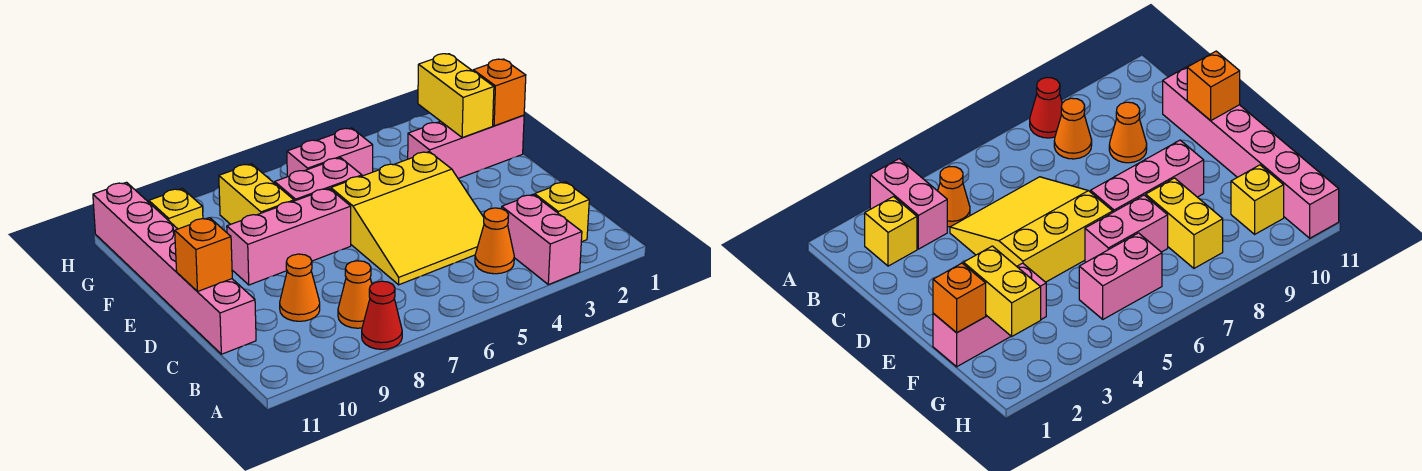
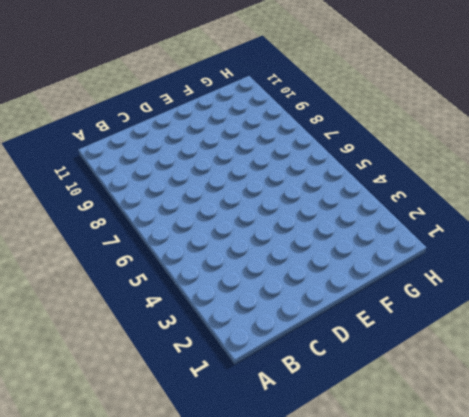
none -> pink 1x2 brick [502,194,582,285]
none -> red 1x1 cone [362,281,402,349]
none -> yellow 1x1 brick [535,182,589,242]

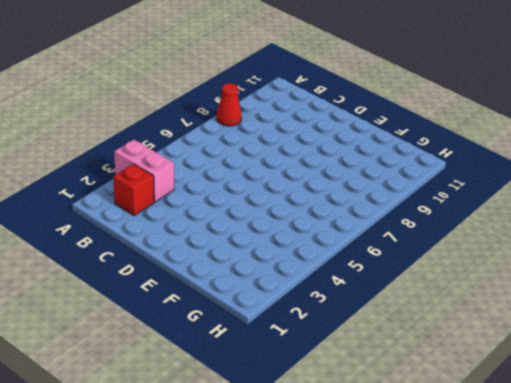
red 1x1 brick [114,164,154,216] -> yellow 1x1 brick [535,182,589,242]
none -> orange 1x1 cone [475,208,514,274]
none -> orange 1x1 cone [338,261,372,328]
none -> yellow 3x3 slope [331,152,484,285]

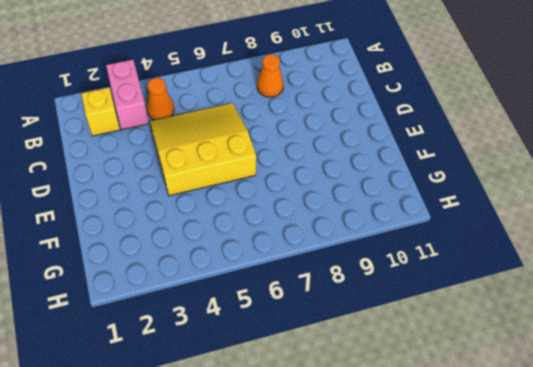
none -> red 1x1 cone [362,281,402,349]
none -> orange 1x1 cone [280,254,320,321]
none -> pink 1x6 brick [93,182,256,354]

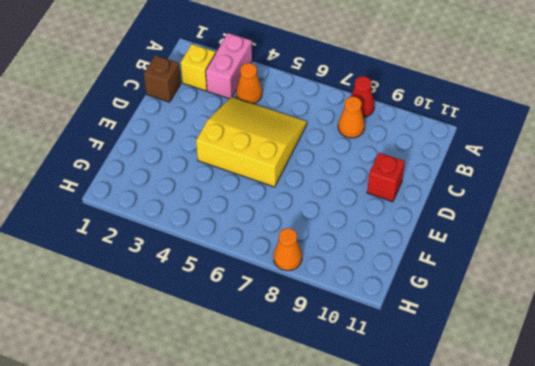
brown 1x1 brick [144,55,181,102] -> none
red 1x1 brick [367,153,405,202] -> none
orange 1x1 cone [274,228,302,271] -> orange 1x1 cone moved to [280,254,320,321]
none -> pink 1x6 brick [93,182,256,354]
none -> pink 1x3 brick [227,188,351,285]
none -> pink 1x3 brick [408,115,524,178]

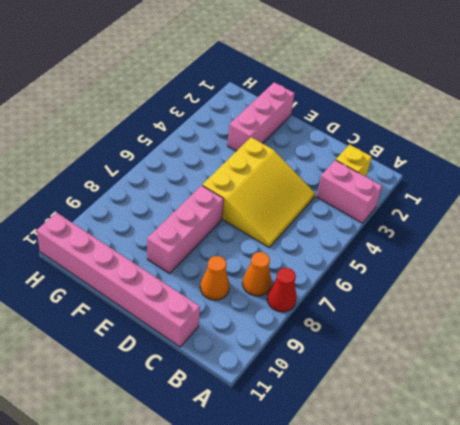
none -> orange 1x1 cone [475,208,514,274]
none -> pink 1x2 brick [275,158,362,201]
none -> yellow 1x2 brick [219,164,294,224]

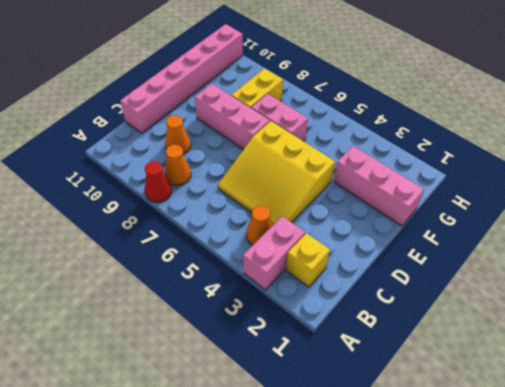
none -> pink 1x2 brick [287,128,373,177]
none -> yellow 1x1 brick [149,189,203,229]
none -> orange 1x1 brick [175,218,232,292]

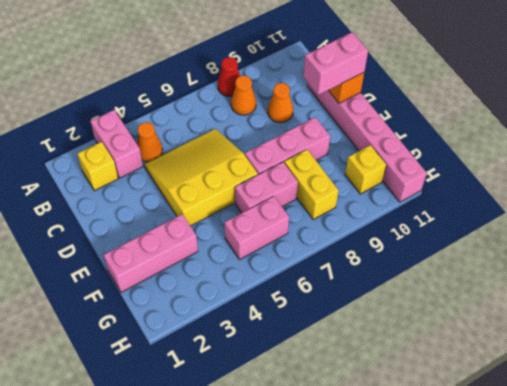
pink 1x2 brick [303,32,368,95] -> none
none -> orange 1x1 brick [473,59,526,126]
none -> yellow 1x2 brick [418,54,494,138]

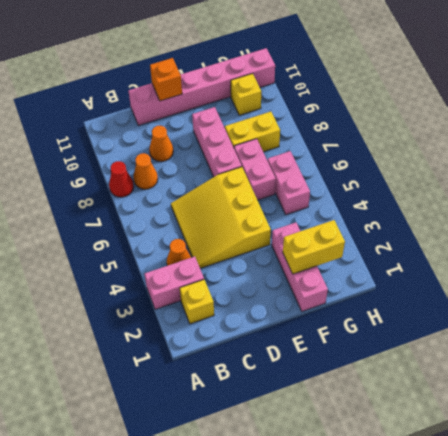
none -> orange 1x1 brick [473,59,526,126]

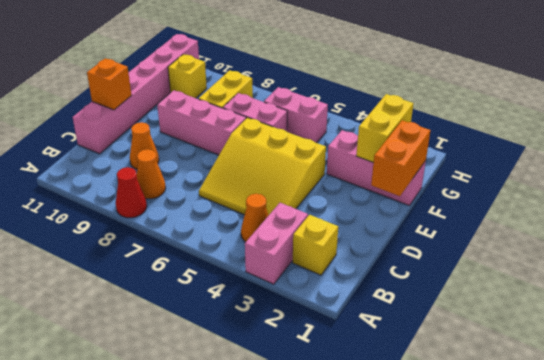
orange 1x2 brick [371,120,431,196] -> orange 1x1 brick [473,59,526,126]

